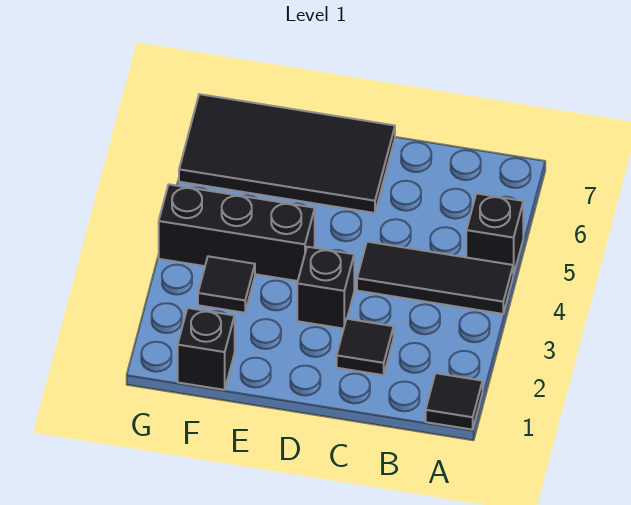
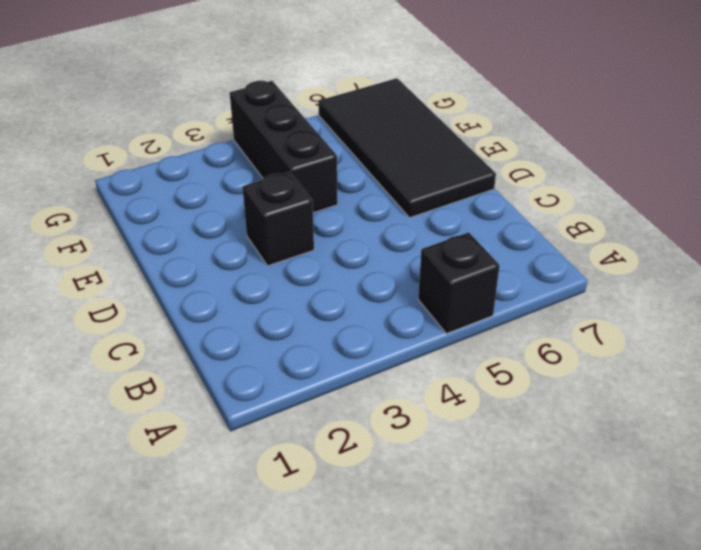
none -> black 1x1 tile [426,373,483,430]
none -> black 1x3 tile [357,242,513,314]

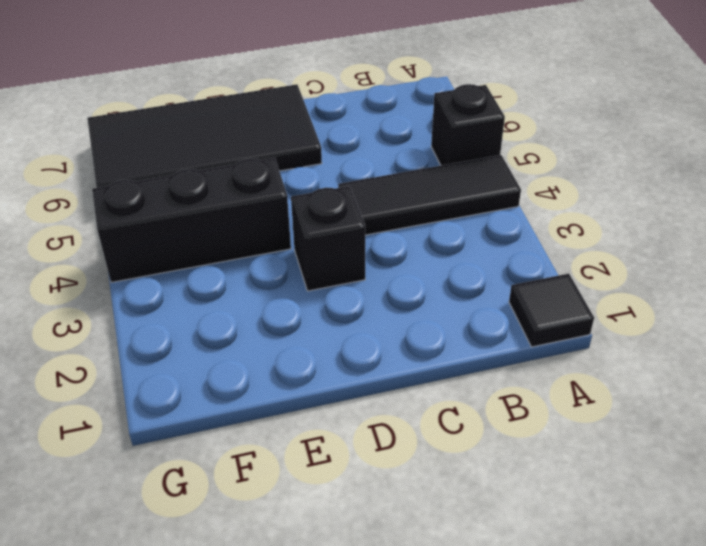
none -> black 1x1 tile [337,319,394,375]
none -> black 1x1 brick [178,308,235,390]

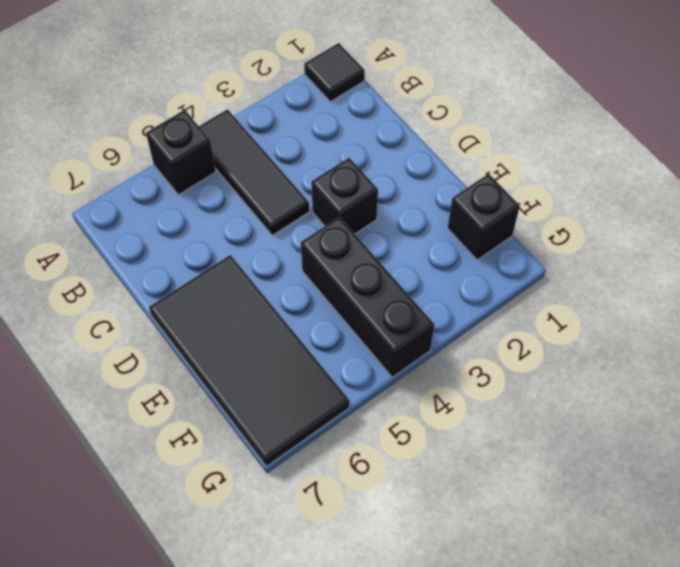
none -> black 1x1 tile [337,319,394,375]
none -> black 1x1 tile [198,256,255,313]

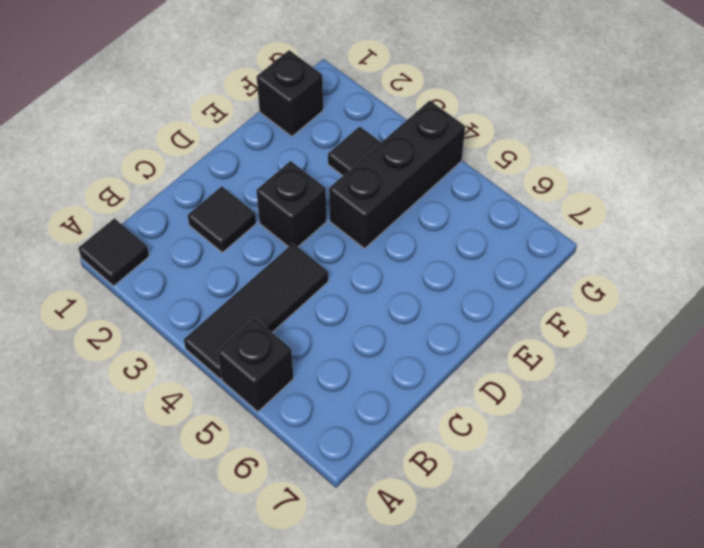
none -> black 2x4 tile [179,94,395,213]

